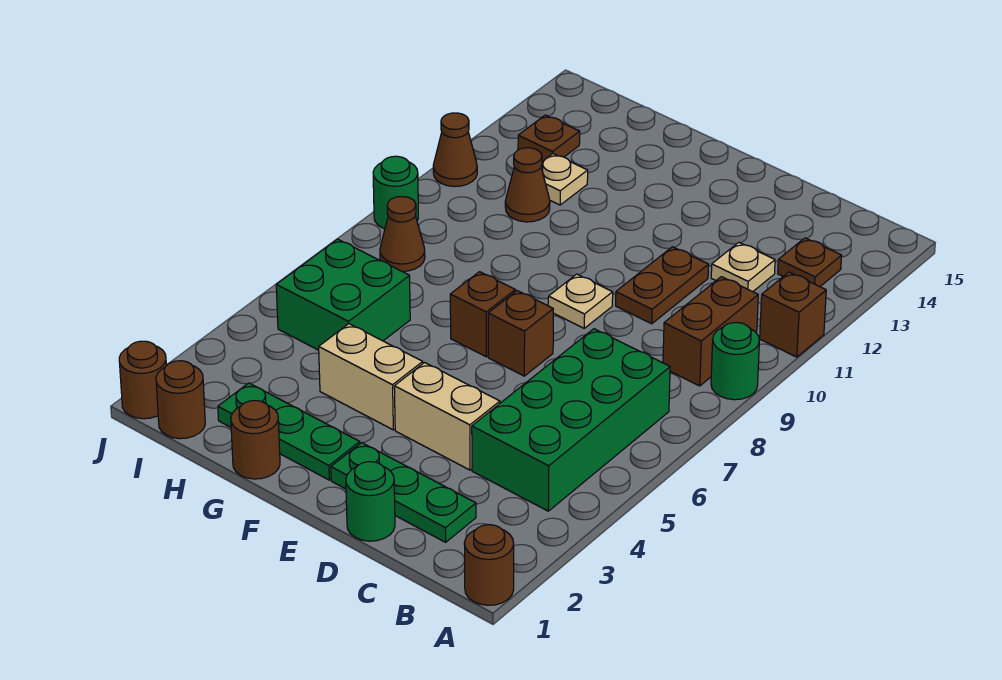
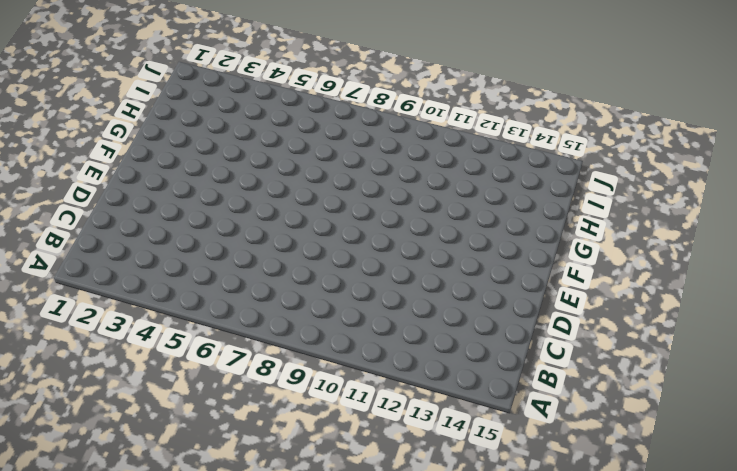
none -> brown 1x1 round brick [464,525,514,605]
none -> green 1x1 round brick [711,322,760,400]
none -> brown 1x1 brick [760,272,826,357]

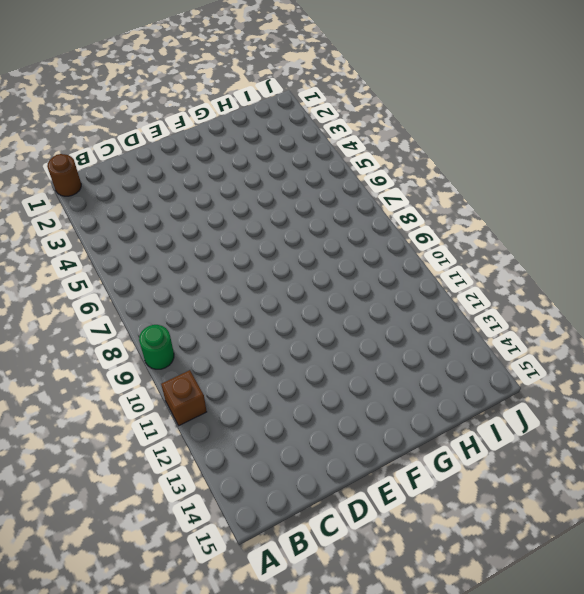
none -> green 2x4 brick [472,329,670,511]
none -> brown 1x2 brick [663,277,758,386]
none -> brown 1x1 plate [778,238,842,287]

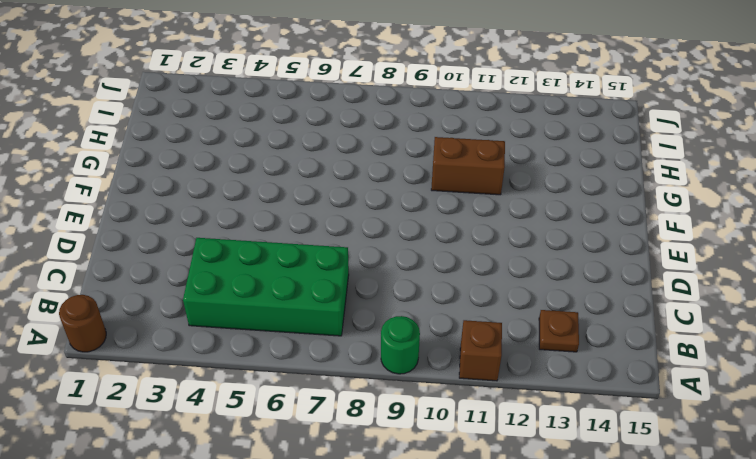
brown 1x2 brick [431,137,505,195] -> brown 1x2 brick moved to [663,277,758,386]
none -> green 1x3 plate [331,443,476,542]
none -> tan 1x1 plate [711,242,775,292]
none -> green 1x1 round brick [346,462,395,541]

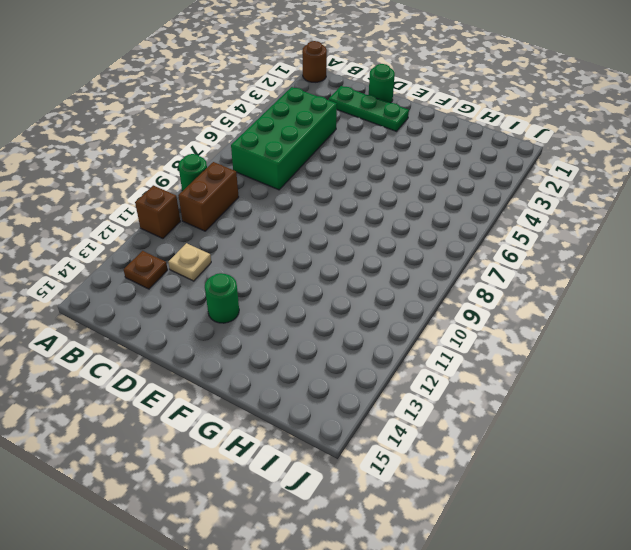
green 1x1 round brick [205,273,239,323] -> green 1x1 round brick moved to [373,156,418,229]
none -> tan 1x2 brick [394,363,500,470]
none -> brown 1x2 plate [616,247,709,324]
none -> brown 1x1 brick [488,291,553,376]

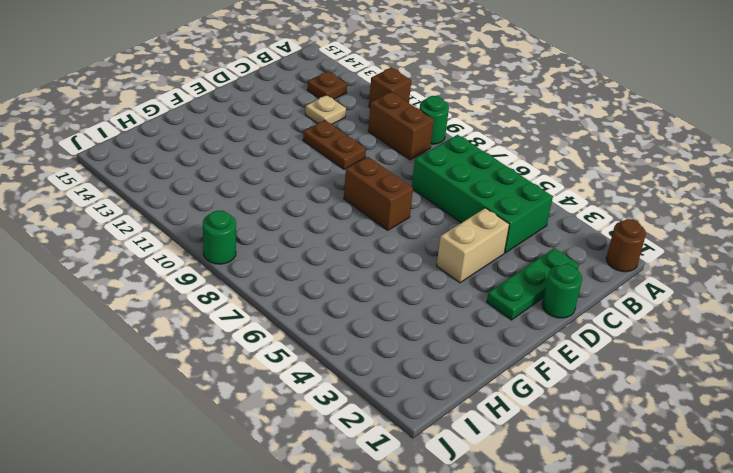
brown 1x2 brick [344,157,413,230] -> brown 1x1 brick [488,291,553,376]
none -> tan 1x1 plate [548,274,613,328]
none -> green 1x3 plate [218,383,360,480]
none -> tan 1x2 brick [319,324,423,430]

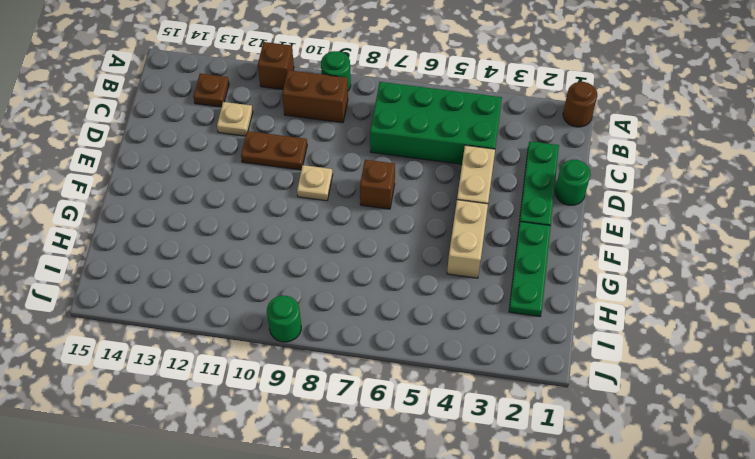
none -> brown 1x1 brick [450,272,515,357]
none -> brown 1x1 round brick [231,401,280,479]
none -> green 2x2 brick [276,239,410,350]

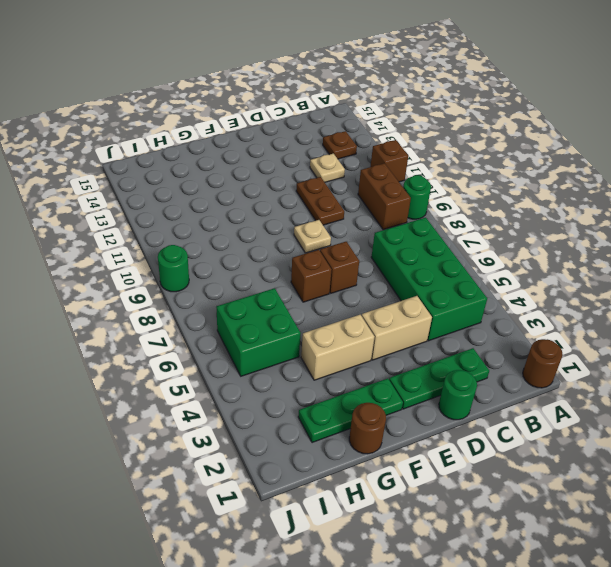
none -> brown 1x1 cone [505,148,550,222]
none -> tan 1x1 plate [541,154,588,205]
none -> brown 1x1 round brick [156,361,205,439]

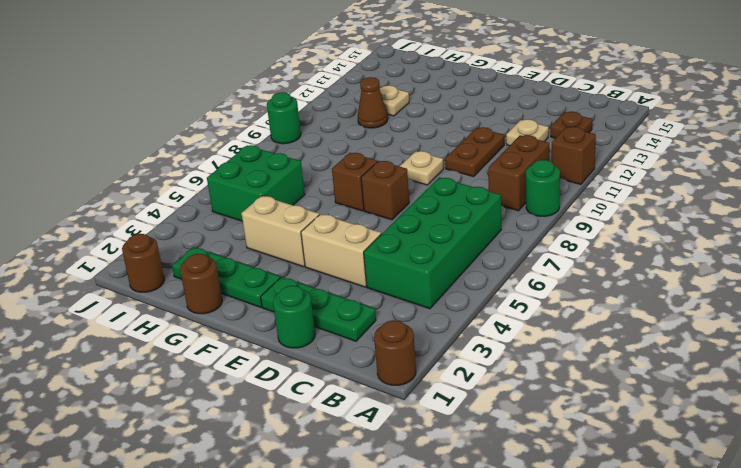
none -> brown 1x1 cone [380,197,425,271]
none -> brown 1x1 plate [518,115,580,161]
none -> brown 1x1 round brick [119,341,166,419]

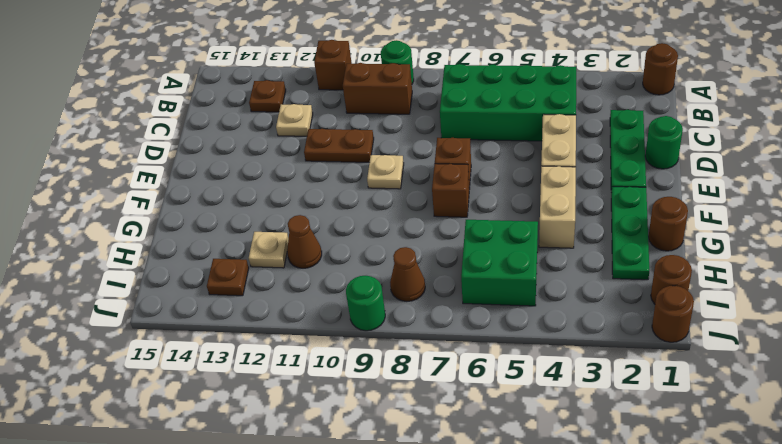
none -> brown 1x1 cone [433,113,477,187]

